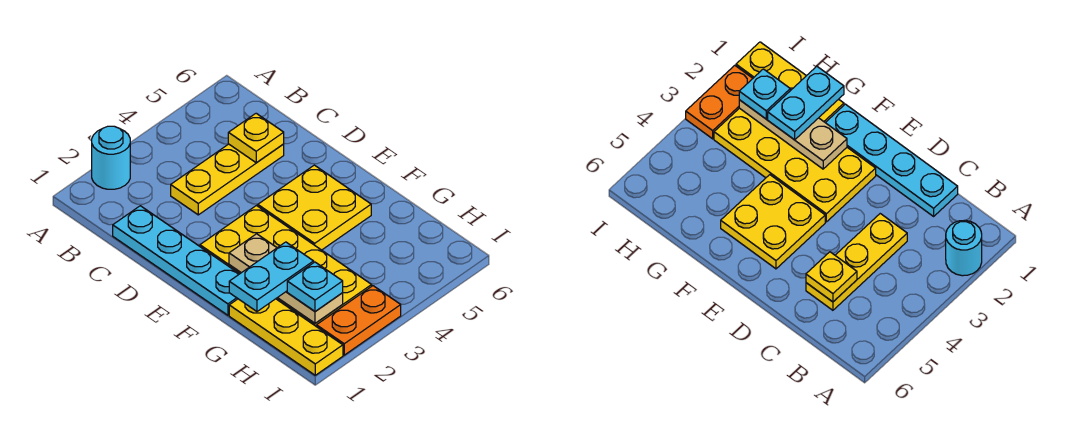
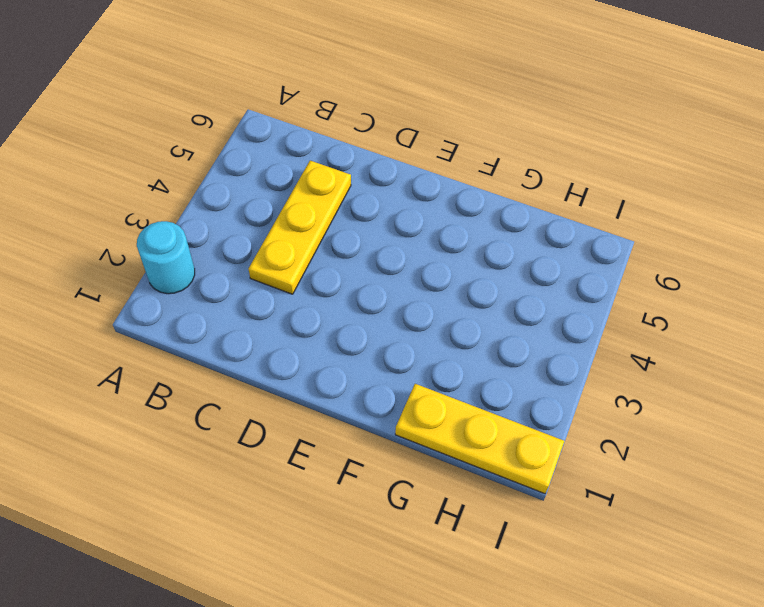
none -> cyan 1x4 plate [113,206,239,315]
none -> yellow 2x4 plate [200,206,372,327]

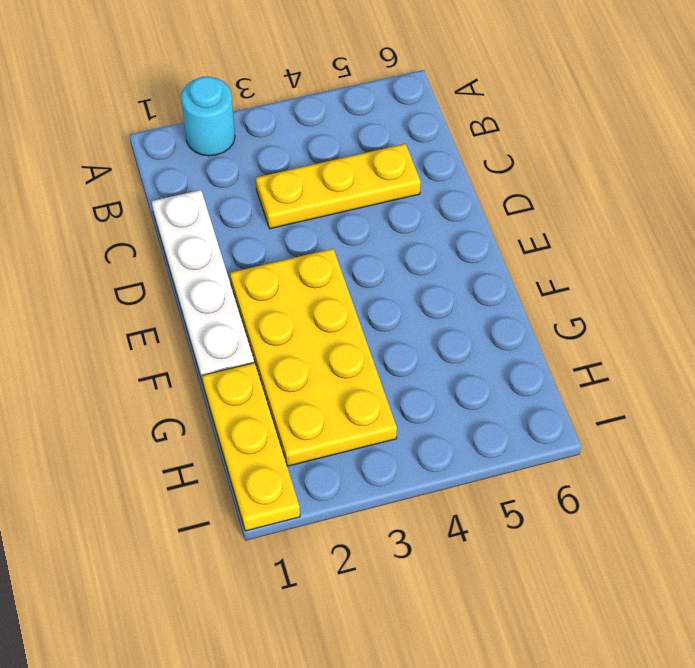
white 1x4 plate [152,190,254,383] -> cyan 1x4 plate [113,206,239,315]
none -> yellow 2x2 plate [258,165,371,250]
none -> orange 1x2 plate [317,286,401,355]

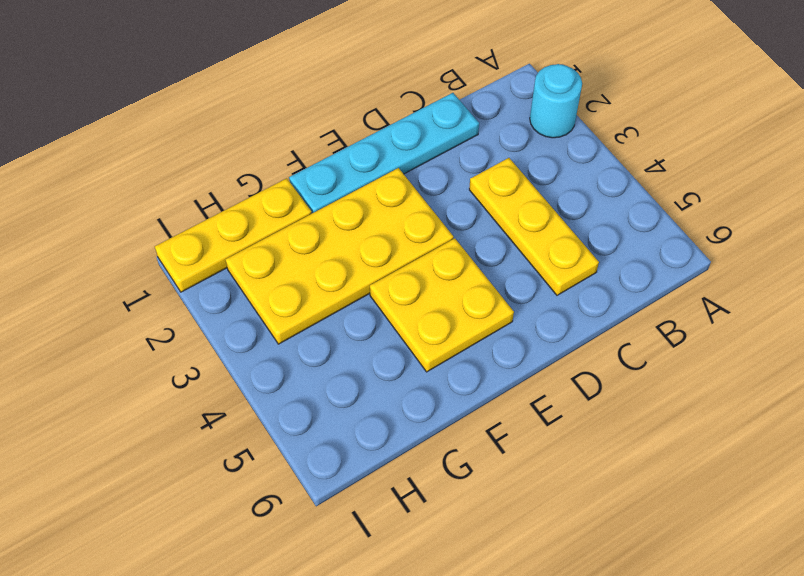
none -> orange 1x2 plate [317,286,401,355]
none -> yellow 1x1 plate [228,113,284,163]

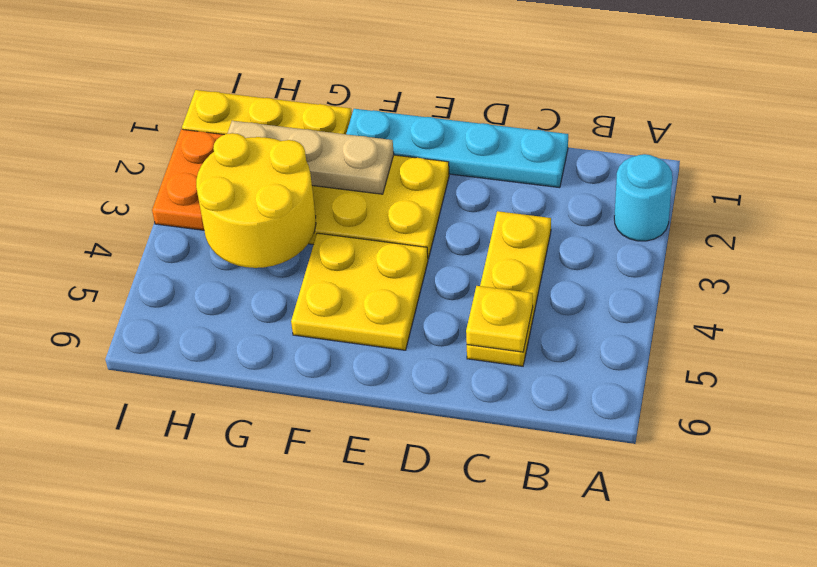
yellow 2x2 round brick [196,133,316,268] -> none
none -> cyan 1x2 plate [229,242,314,311]
none -> cyan 1x1 plate [287,262,343,311]

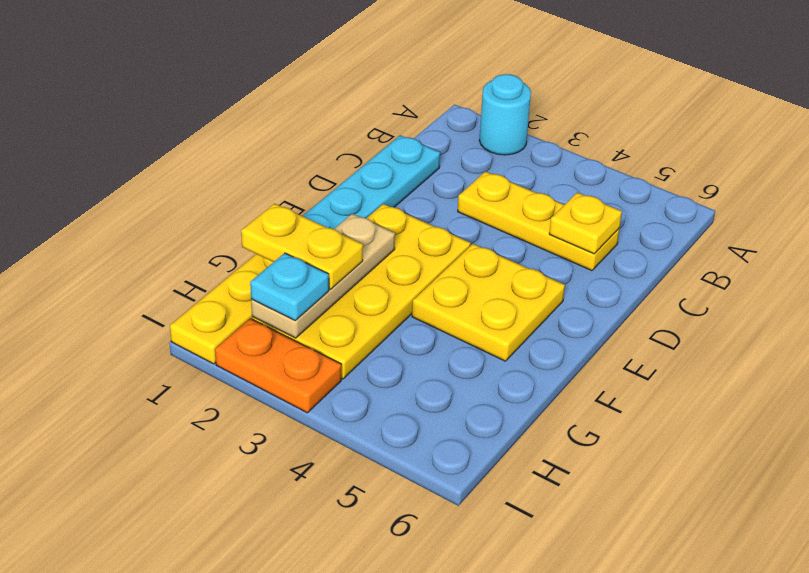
yellow 1x2 plate [241,203,363,289] -> cyan 1x2 plate [229,242,314,311]

